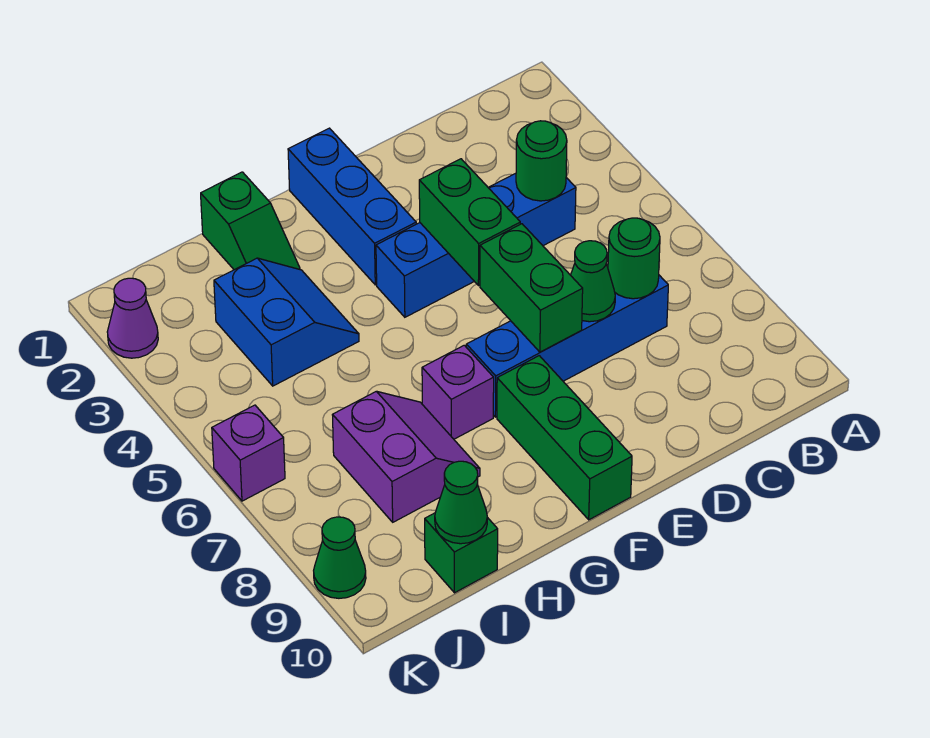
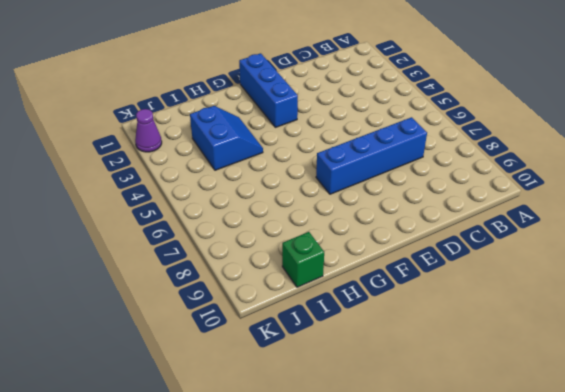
none -> blue 1x4 brick [376,173,576,317]
none -> green 1x3 brick [497,356,632,520]
none -> purple 1x1 brick [422,345,494,439]

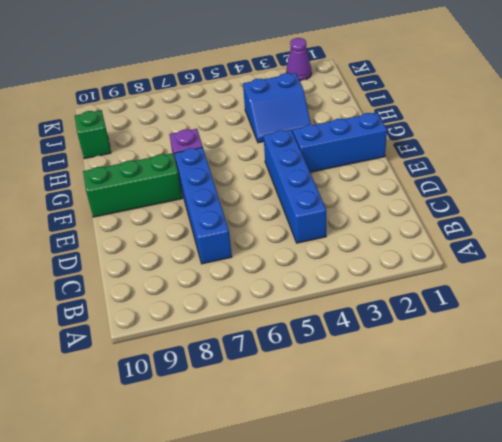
none -> green 1x2 slope [201,172,300,270]
none -> purple 2x2 slope [333,391,480,522]
none -> purple 1x1 brick [212,405,285,501]

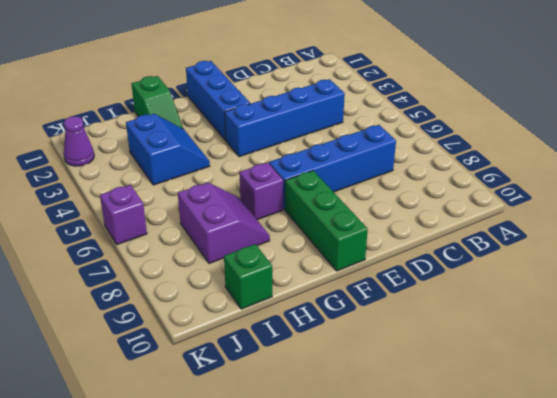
none -> green 1x1 cone [314,517,366,598]
none -> green 1x1 round brick [516,121,567,201]
none -> green 1x1 round brick [608,218,660,299]

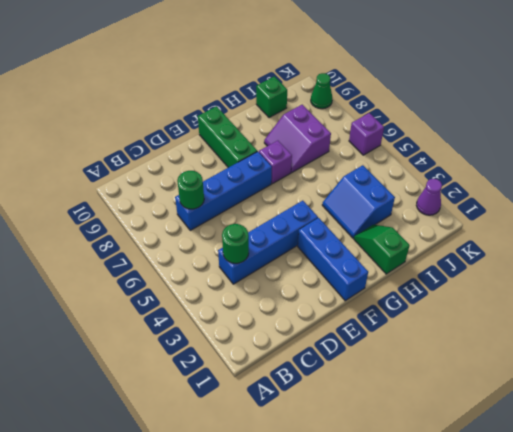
none -> green 1x1 cone [571,241,615,322]
none -> green 1x2 brick [419,159,520,286]
none -> green 1x2 brick [480,224,583,352]

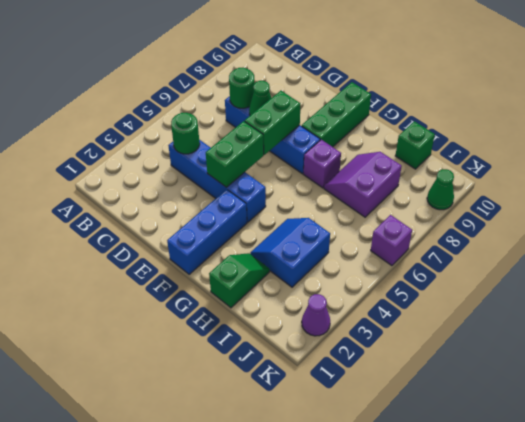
none -> green 1x1 cone [435,461,487,544]

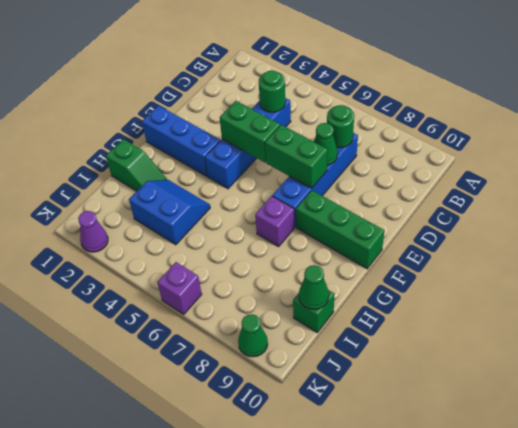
none -> purple 2x2 slope [333,391,480,522]

